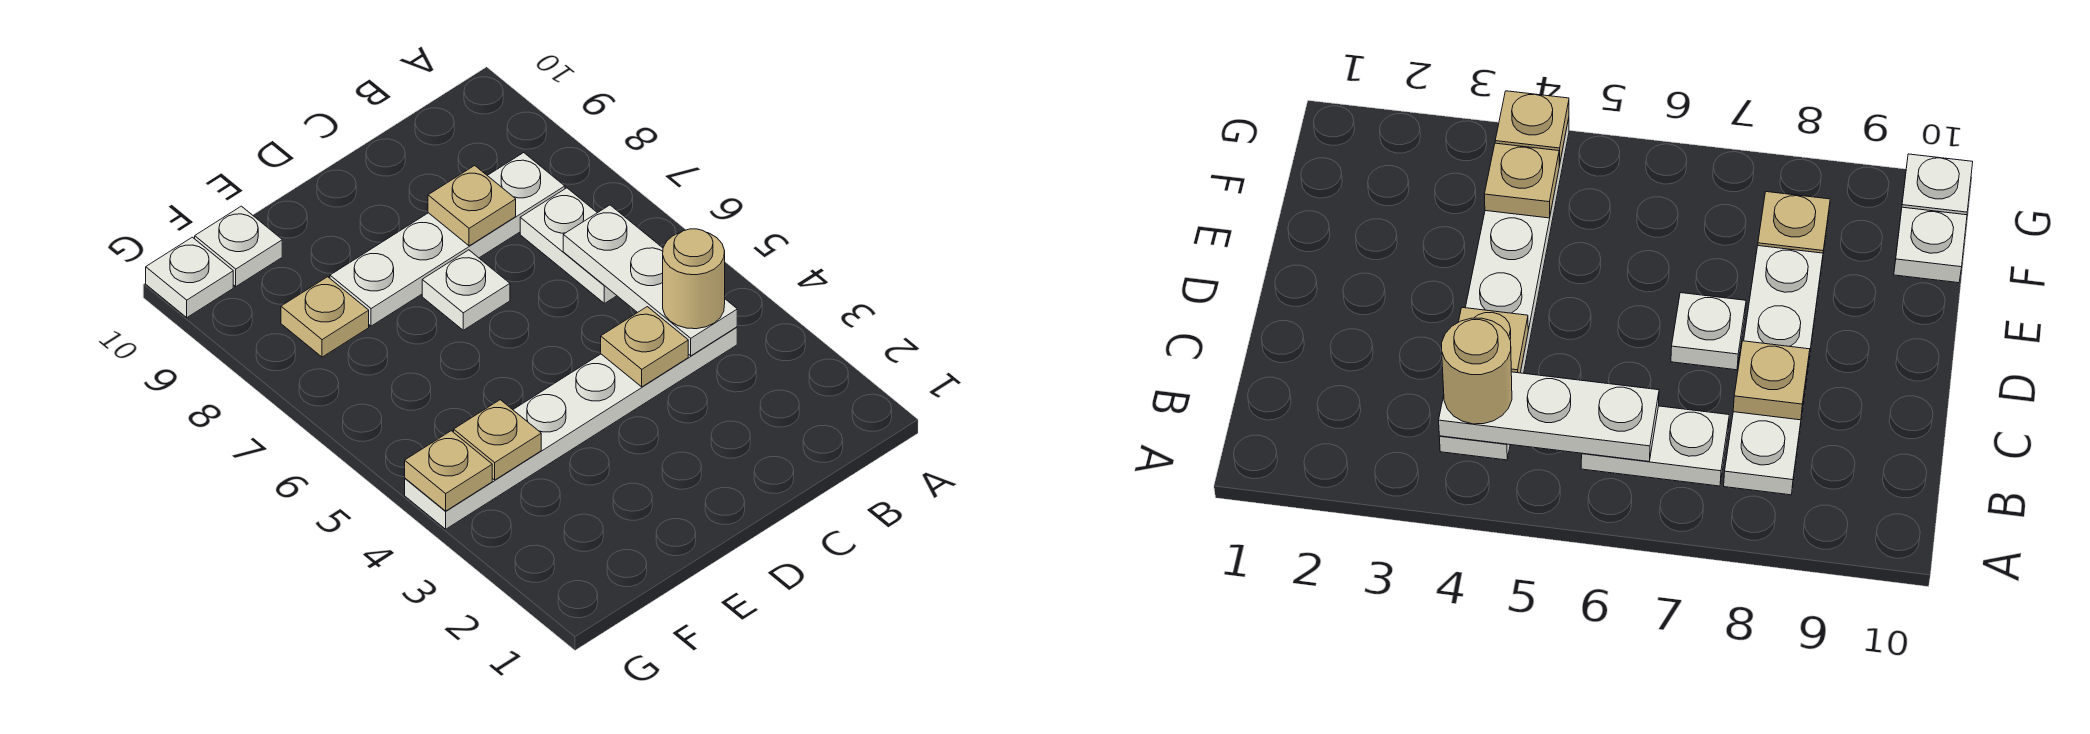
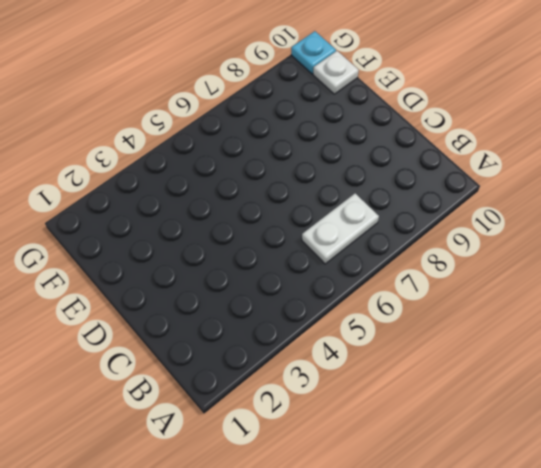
cyan 1x1 plate [291,31,336,74] -> white 1x1 plate [146,237,233,318]
none -> white 1x6 plate [405,327,737,529]
none -> white 1x4 plate [330,153,565,326]
none -> white 1x1 plate [422,250,510,330]

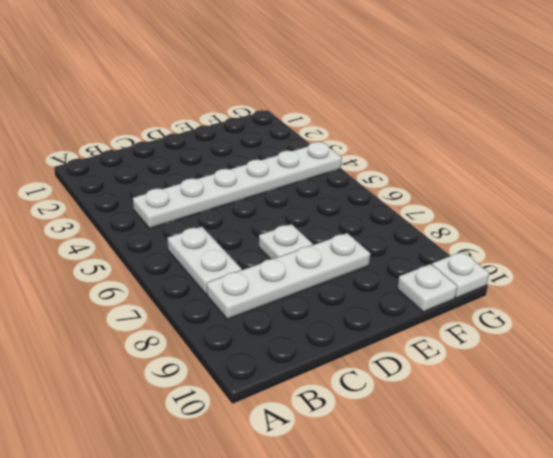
none -> tan 1x1 plate [281,277,369,357]
none -> white 1x3 plate [563,205,737,356]
none -> tan 1x1 plate [601,307,688,387]

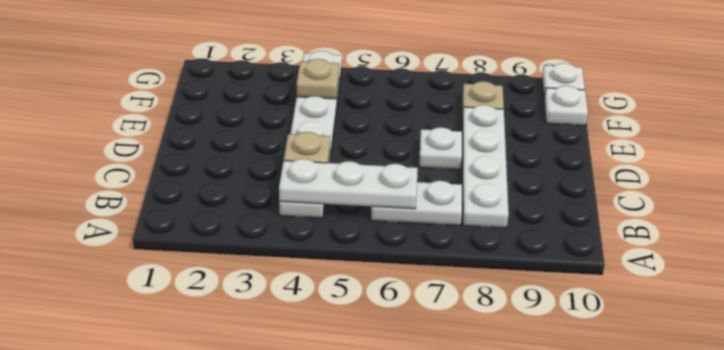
none -> tan 1x1 plate [428,166,516,246]
none -> tan 1x1 plate [405,431,492,511]
none -> tan 1x1 round brick [663,229,725,329]

